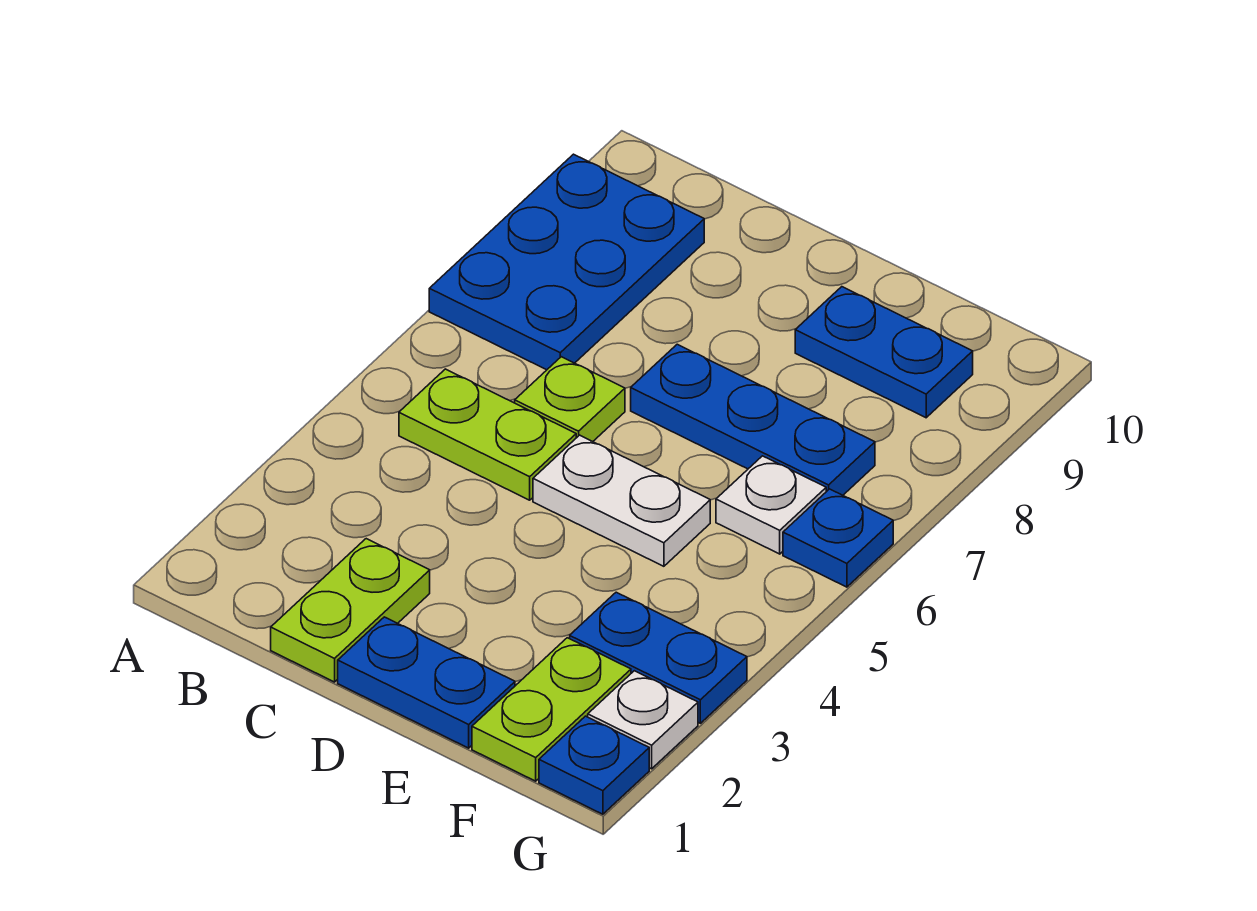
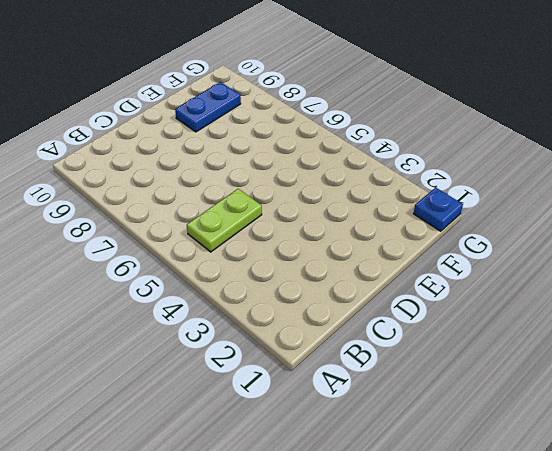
none -> blue 2x3 plate [429,154,704,370]
none -> lime 1x2 plate [271,539,430,682]
none -> lime 1x1 plate [515,357,625,442]

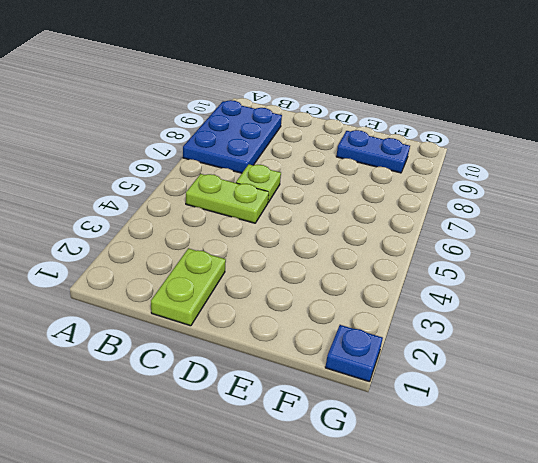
none -> blue 1x2 plate [338,617,515,748]
none -> white 1x2 plate [533,435,710,566]
none -> blue 1x3 plate [631,344,875,495]

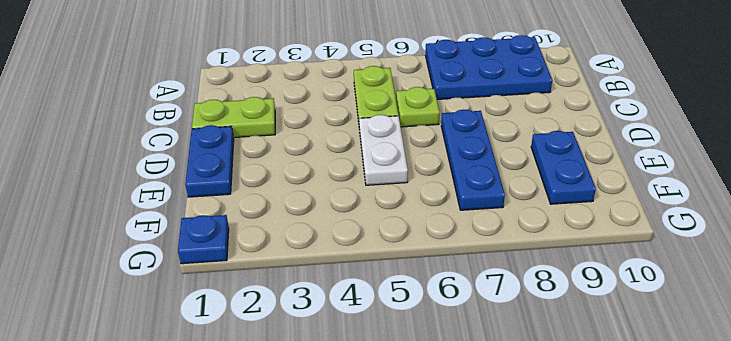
none -> lime 1x2 plate [472,638,631,781]
none -> blue 1x2 plate [570,592,747,723]
none -> white 1x1 plate [716,456,826,554]

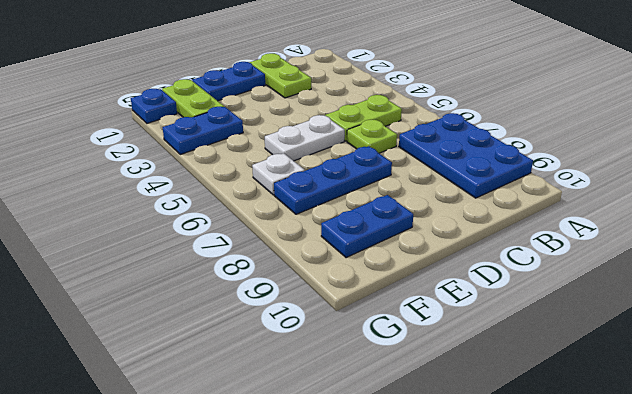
none -> white 1x1 plate [588,671,698,769]
none -> blue 1x1 plate [783,489,893,587]

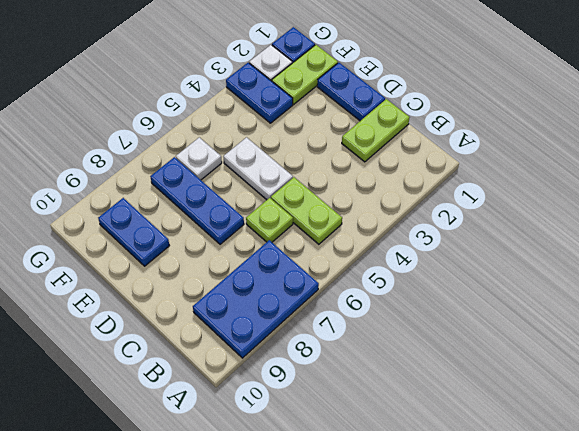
none -> blue 1x1 plate [783,489,893,587]

